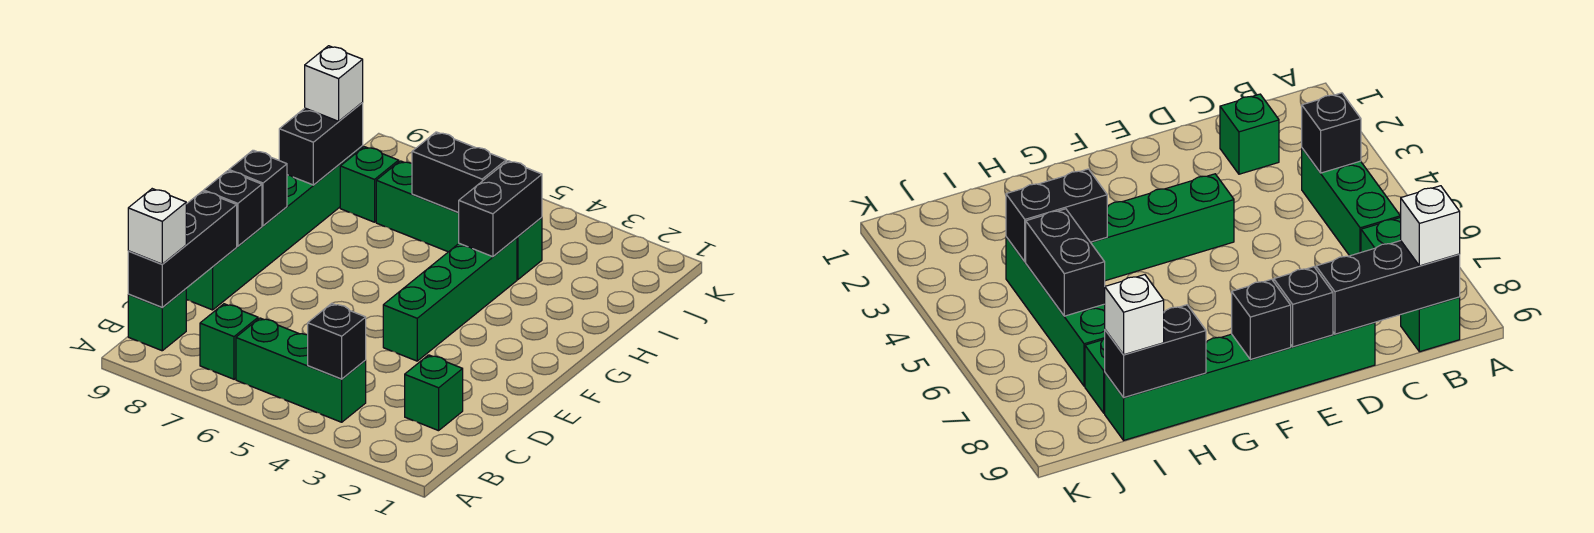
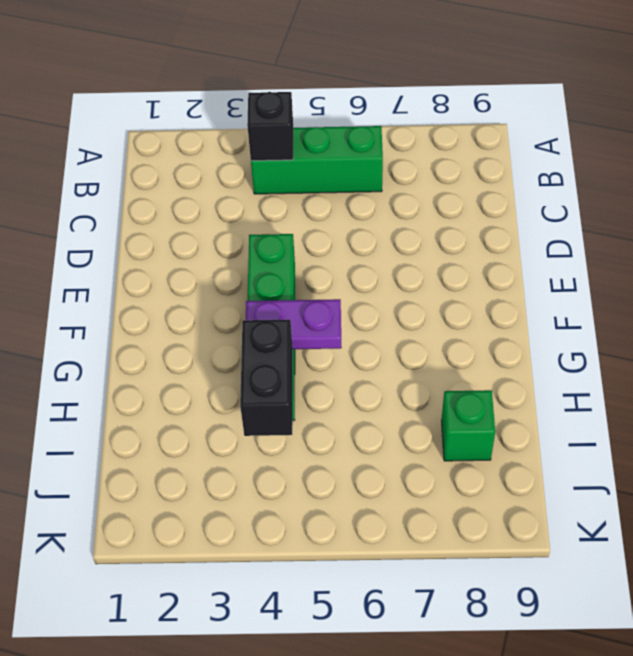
purple 1x2 plate [246,299,342,349] -> none
none -> green 1x1 brick [200,304,258,379]
none -> green 1x1 brick [128,289,186,351]
none -> green 1x1 brick [405,355,463,431]

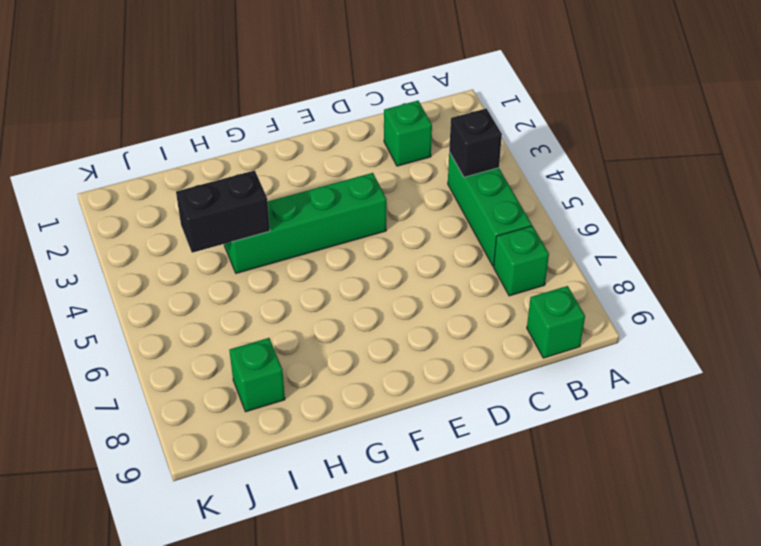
none -> green 1x6 brick [186,146,363,310]
none -> green 1x4 brick [376,161,542,279]
none -> black 1x3 brick [128,191,237,308]

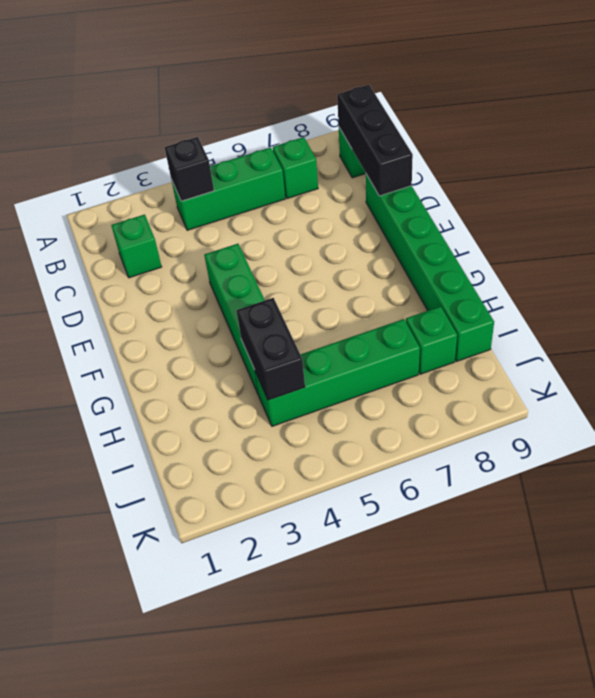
none -> black 1x1 brick [204,171,262,246]
none -> black 1x1 brick [229,150,287,226]
none -> black 1x2 brick [279,103,363,185]

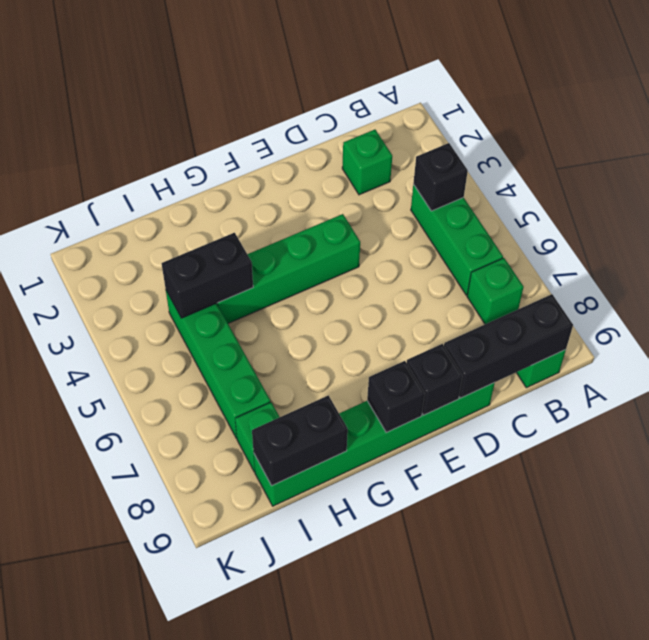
none -> black 1x2 brick [412,132,506,213]
none -> white 1x1 brick [128,189,186,264]
none -> white 1x1 brick [305,46,363,121]

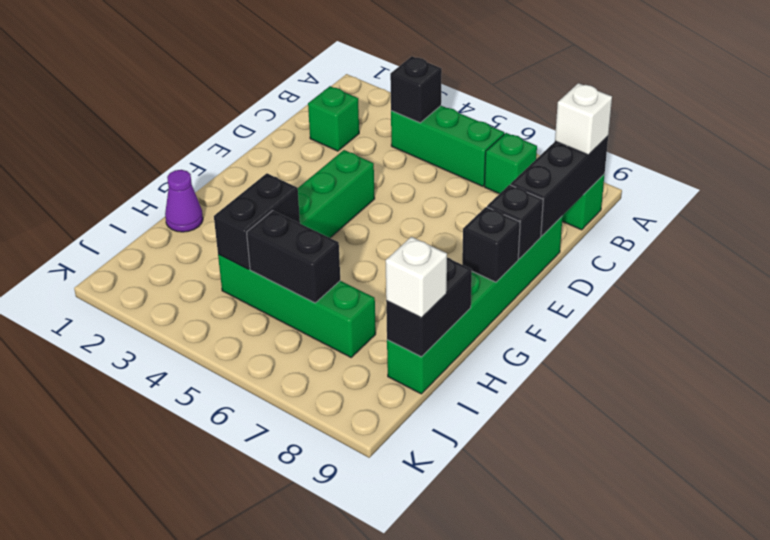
purple 1x1 cone [165,170,203,232] -> none
none -> green 1x1 brick [340,147,399,222]

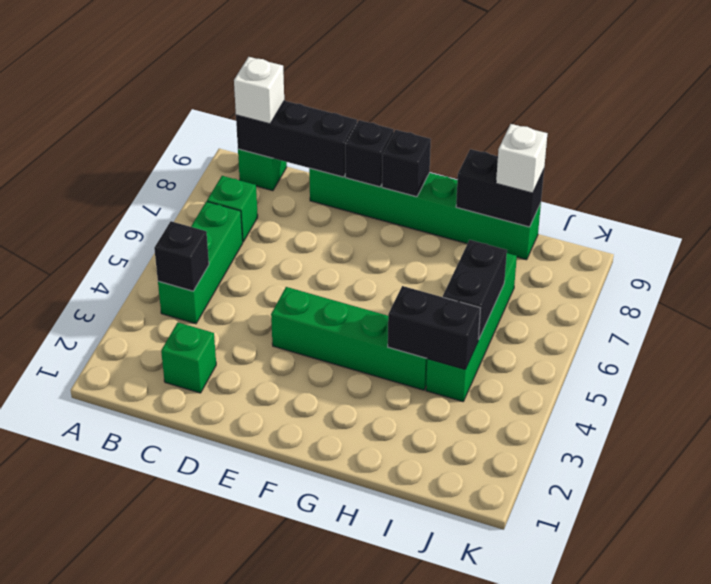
none -> green 1x1 brick [340,147,399,222]

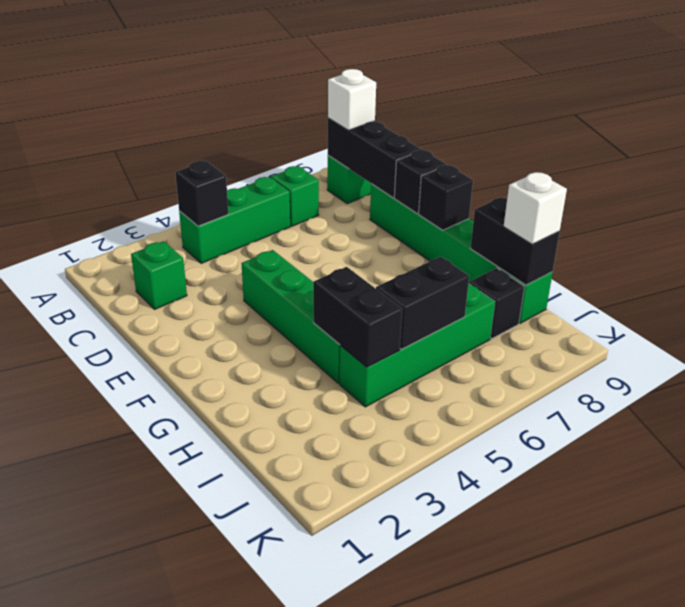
black 1x1 brick [469,268,524,339] -> green 1x1 brick [340,147,399,222]

